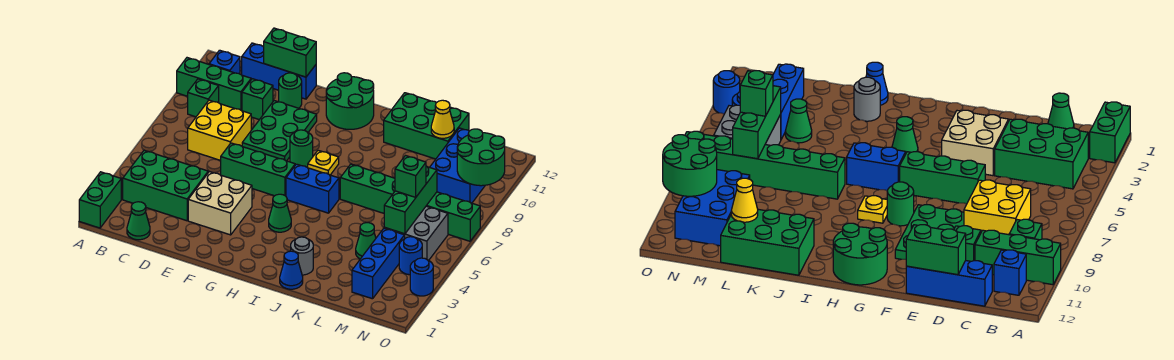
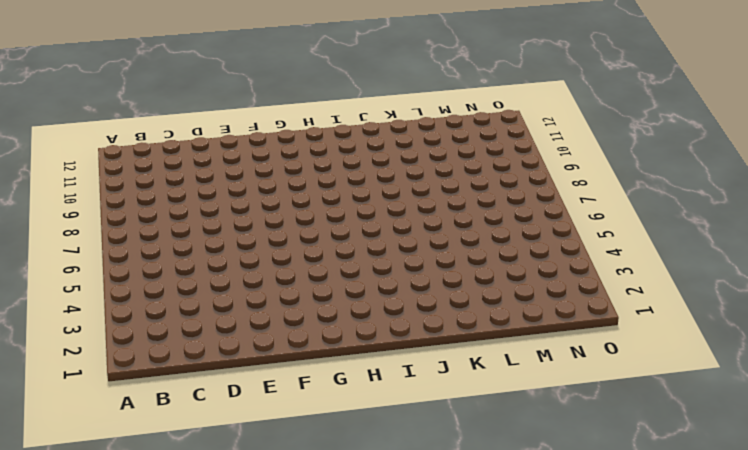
none -> green 1x2 brick [79,172,121,228]
none -> green 1x3 brick [177,58,251,111]
none -> green 2x3 brick [123,150,208,221]
none -> green 1x1 brick [188,79,219,117]

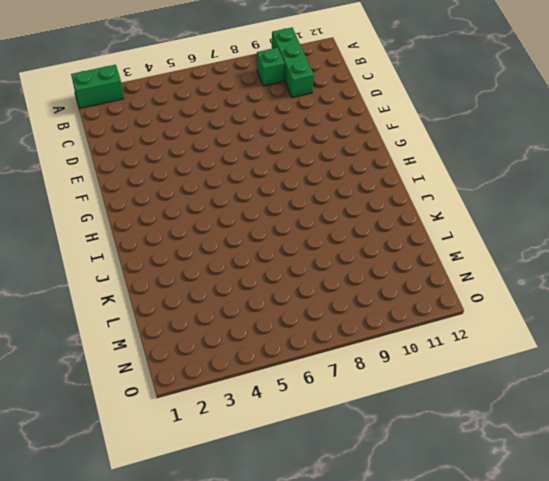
none -> green 2x3 brick [123,150,208,221]
none -> blue 1x1 brick [209,50,240,74]
none -> green 1x1 cone [127,202,150,240]
none -> yellow 2x2 brick [188,100,251,160]

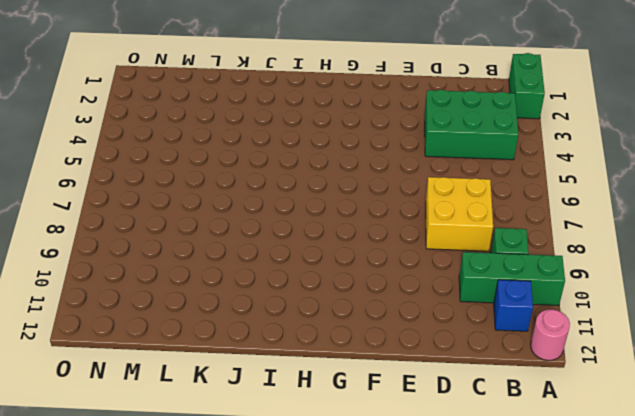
pink 1x1 round brick [531,309,570,361] -> none
none -> green 1x1 cone [127,202,150,240]
none -> blue 1x3 brick [242,43,316,99]
none -> green 1x1 brick [242,79,273,120]
none -> tan 2x2 brick [188,172,252,235]

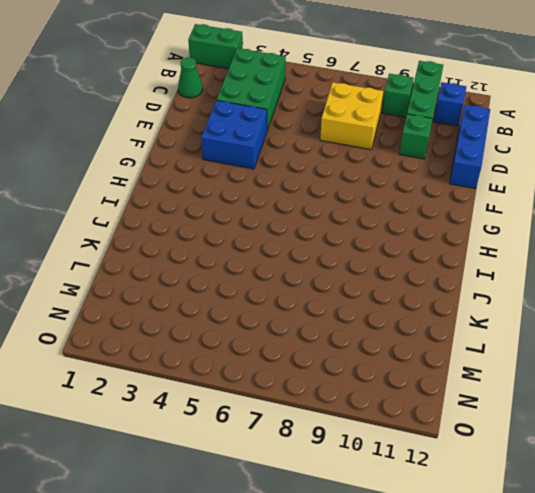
blue 2x2 brick [201,100,267,169] -> tan 2x2 brick [188,172,252,235]
none -> green 1x3 brick [221,143,295,196]
none -> green 2x3 plate [242,101,317,161]
none -> green 1x1 round brick [279,73,302,108]
none -> green 1x1 round brick [290,130,313,167]

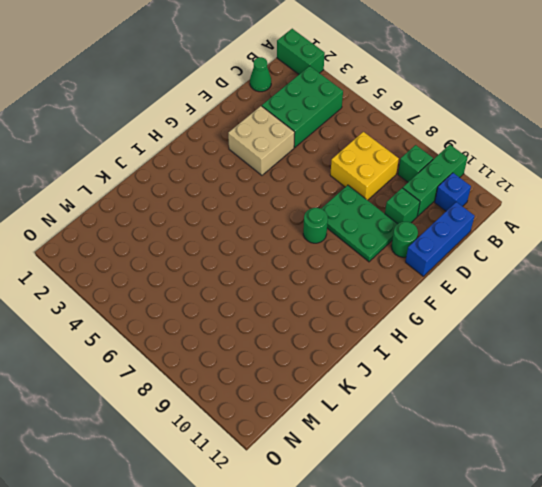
none -> green 1x3 brick [221,143,295,196]
none -> green 2x2 round brick [326,73,374,129]
none -> green 1x1 cone [269,194,291,232]
none -> blue 1x2 brick [286,164,339,213]

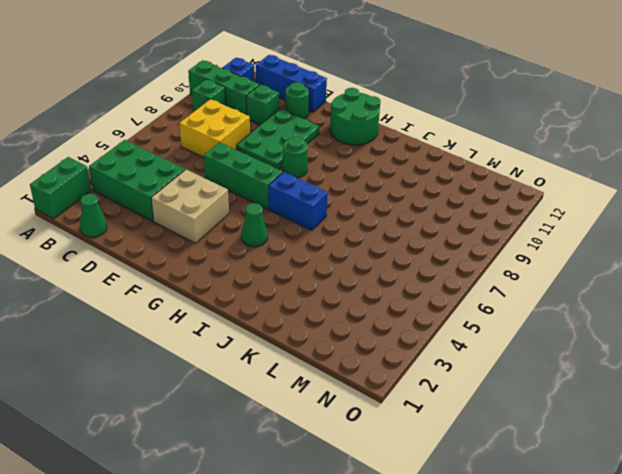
none -> yellow 1x1 plate [308,150,339,175]
none -> blue 1x1 cone [280,251,303,289]
none -> grey 1x1 round brick [291,237,313,275]
none -> green 1x6 brick [340,164,480,241]

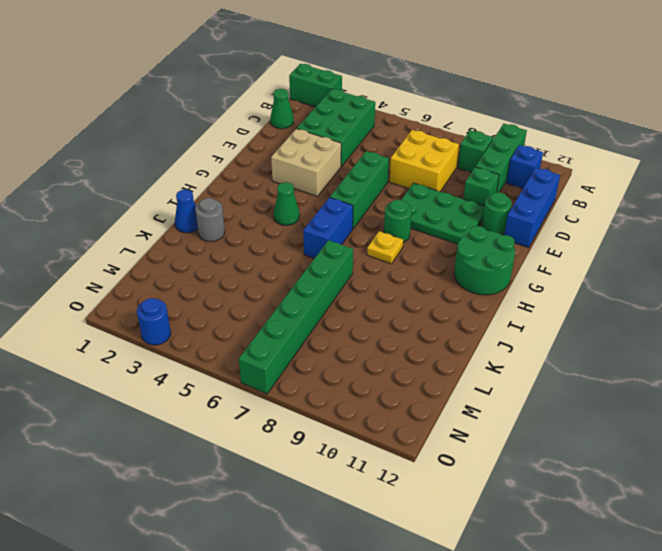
none -> green 2x3 brick [384,93,469,159]
none -> green 1x1 cone [356,223,376,259]
none -> blue 1x3 brick [352,228,405,299]
none -> grey 2x2 brick [384,206,448,261]

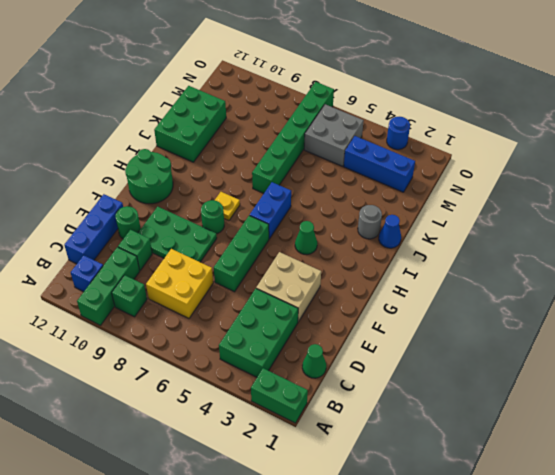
none -> green 1x1 cone [356,223,376,259]
none -> blue 2x3 brick [430,128,485,203]
none -> blue 1x1 round brick [399,237,422,275]
none -> green 1x2 brick [264,28,316,77]

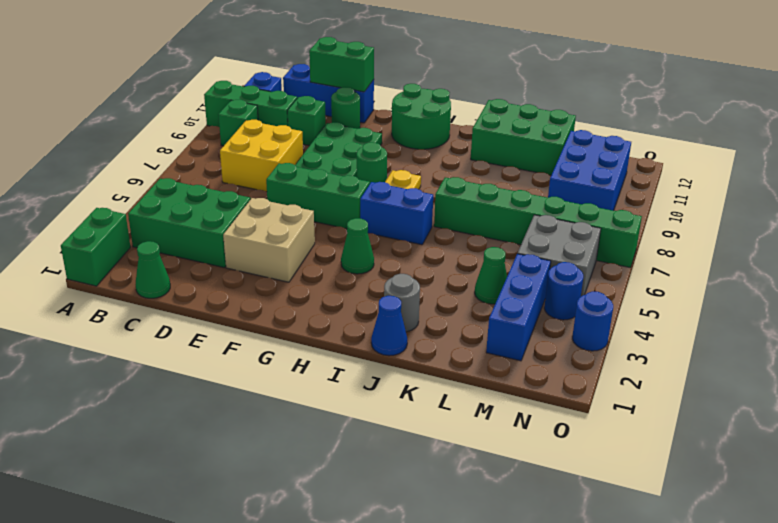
none -> yellow 1x1 cone [431,100,454,138]
none -> green 1x3 brick [384,166,437,234]
none -> green 2x2 round brick [457,129,505,186]
none -> green 1x1 brick [395,156,426,197]

